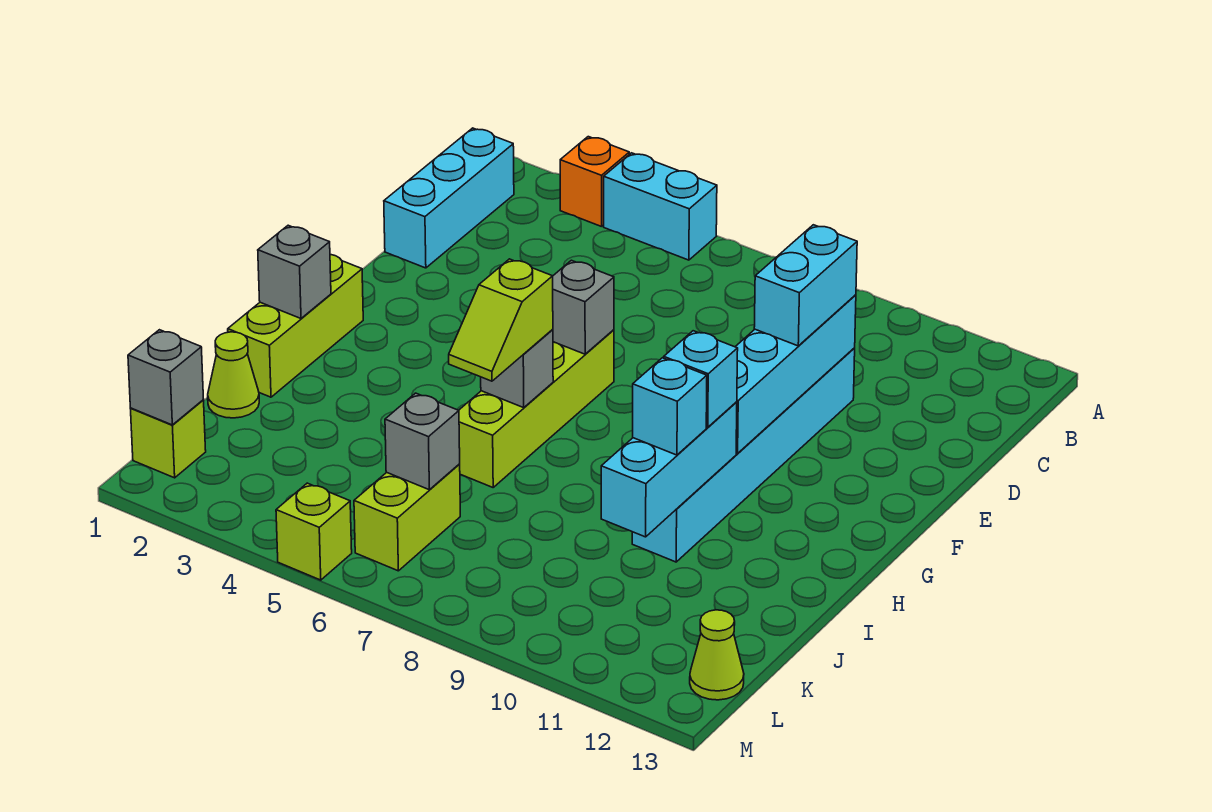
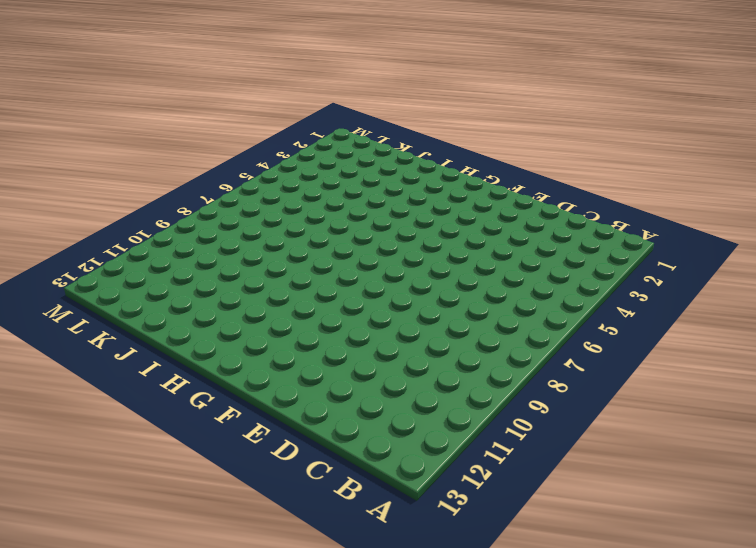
none -> orange 1x1 brick [560,137,629,227]
none -> cyan 1x2 brick [604,153,717,260]
none -> cyan 1x3 brick [384,128,514,268]

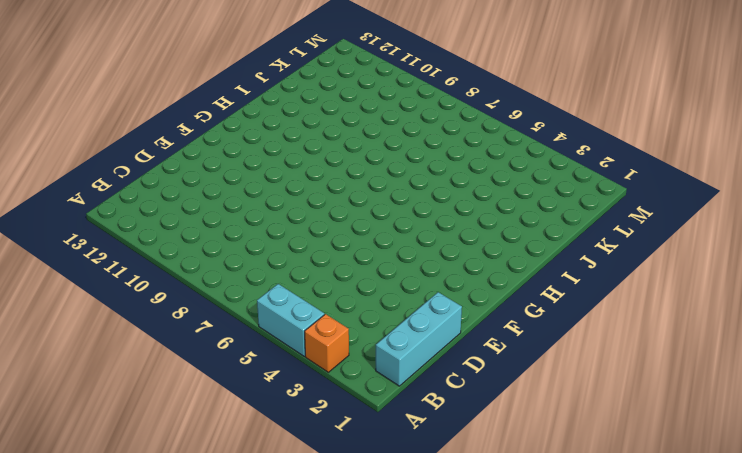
none -> cyan 1x6 brick [632,348,855,562]
none -> lime 1x4 brick [459,330,614,487]
none -> lime 1x3 brick [228,254,363,397]

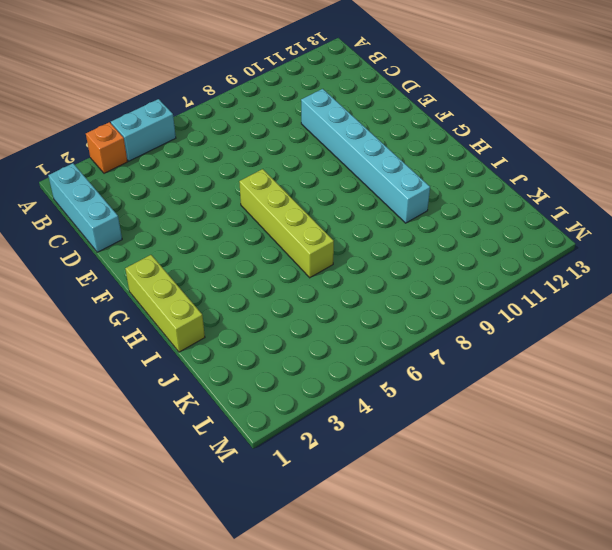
none -> lime 1x1 cone [208,332,259,418]
none -> lime 1x2 brick [354,464,460,571]
none -> lime 1x1 brick [131,400,206,478]

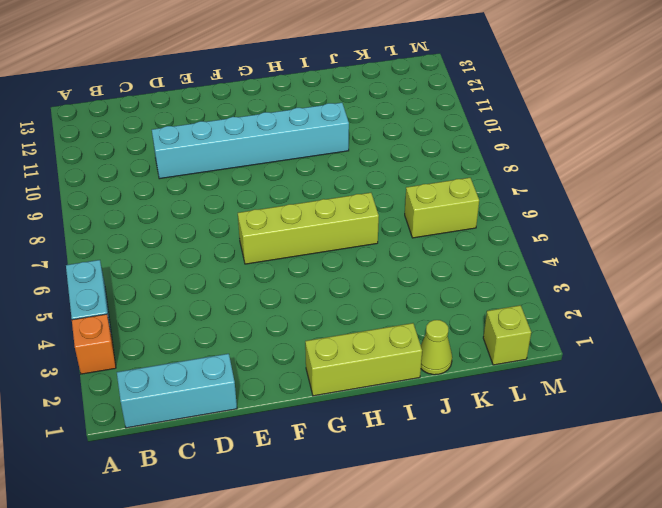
none -> lime 1x1 cone [690,610,744,700]
none -> lime 1x1 brick [276,483,352,580]
none -> cyan 1x4 brick [735,295,856,453]

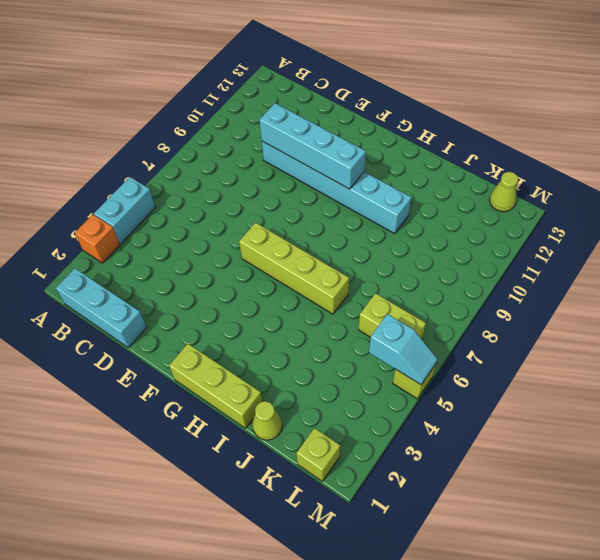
cyan 1x2 slope [369,314,438,385] -> none
none -> grey 1x1 brick [553,260,614,354]
none -> grey 1x1 brick [258,225,331,318]
none -> grey 1x1 brick [481,329,553,408]

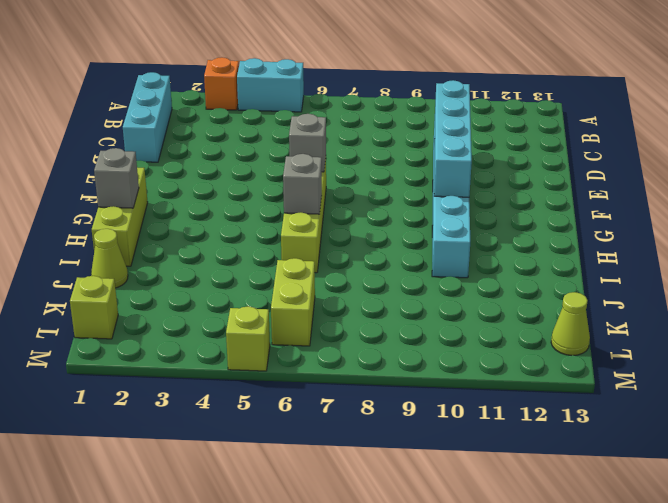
none -> cyan 1x3 brick [601,402,737,537]
none -> grey 1x1 brick [385,393,460,490]
none -> grey 1x1 brick [128,330,203,425]

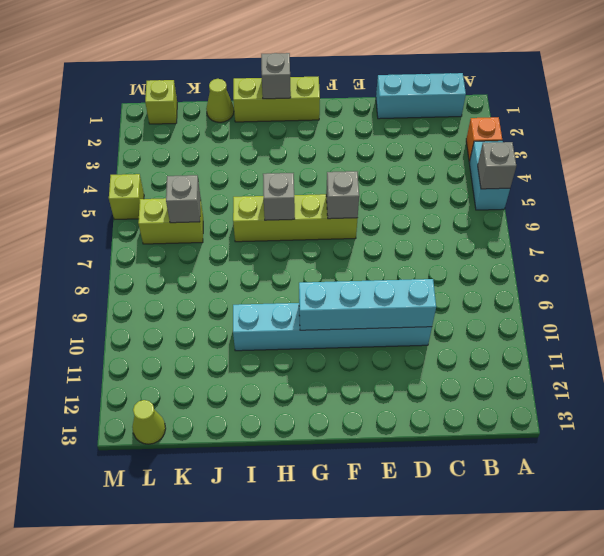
grey 1x1 brick [478,142,516,189] -> grey 1x1 brick moved to [128,330,203,425]
none -> cyan 1x3 brick [601,402,737,537]
none -> cyan 1x2 brick [754,225,857,346]
none -> lime 1x2 slope [449,259,553,381]

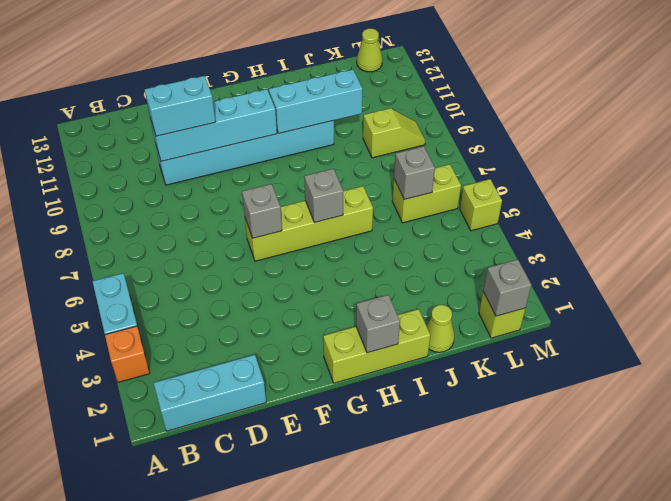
lime 1x2 slope [363,108,425,158] -> lime 1x2 slope moved to [449,259,553,381]
none -> cyan 1x1 brick [664,331,738,427]
none -> cyan 1x1 brick [633,358,707,455]

